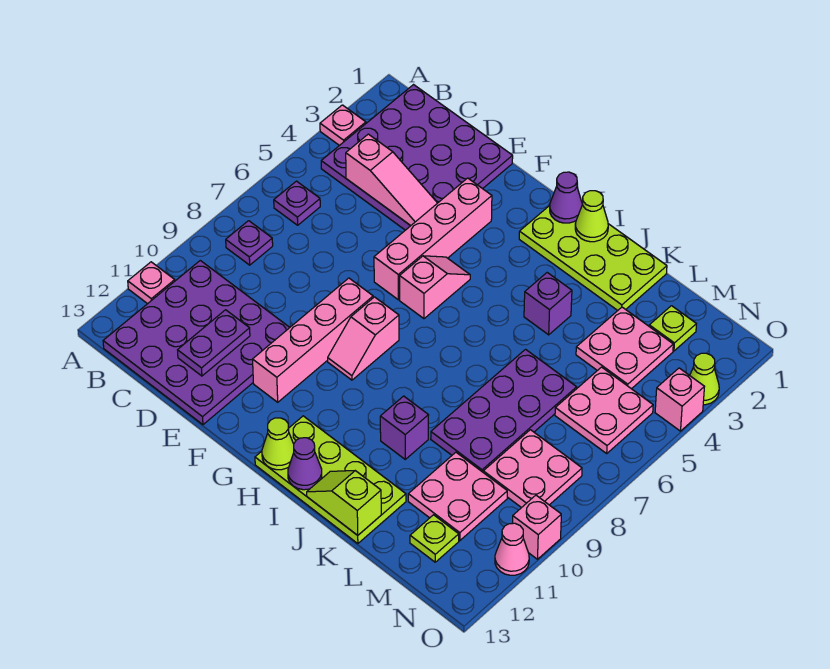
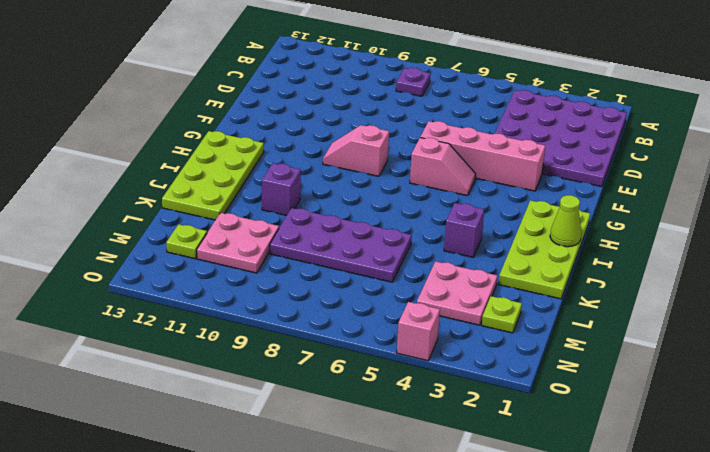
none -> pink 1x1 plate [320,105,366,146]
none -> pink 1x1 plate [128,262,175,304]
none -> purple 1x1 plate [274,181,320,225]
none -> purple 4x4 plate [103,261,290,425]

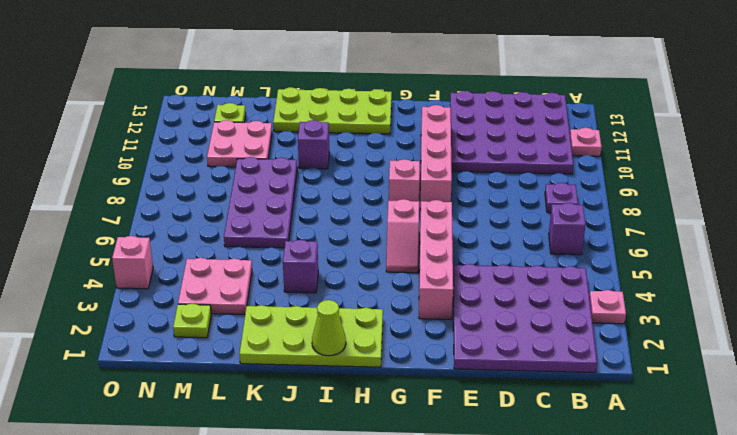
purple 1x1 brick [549,203,586,255] -> purple 1x1 plate [274,181,320,225]
none -> pink 2x2 plate [555,367,653,453]
none -> pink 2x2 plate [483,430,582,508]
none -> lime 1x1 cone [690,353,719,405]
none -> pink 1x1 brick [512,495,561,559]

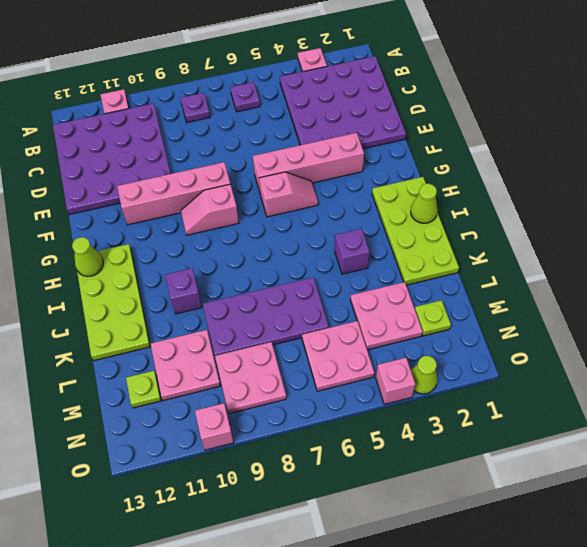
none -> pink 1x1 cone [495,523,529,575]
none -> pink 1x3 slope [346,134,437,226]
none -> purple 1x2 plate [178,310,250,376]
none -> purple 1x1 cone [550,172,582,223]

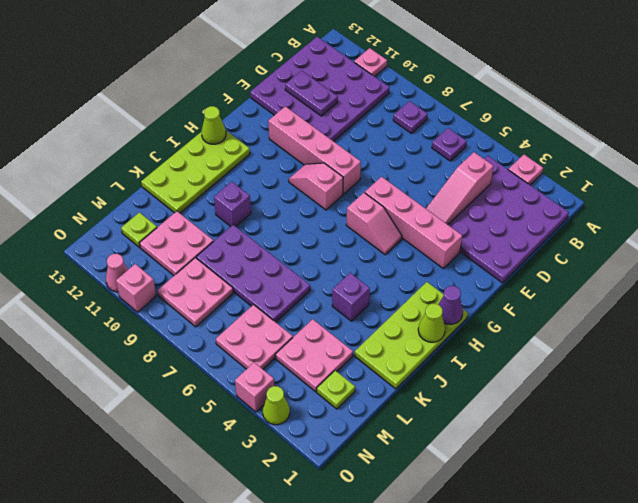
none -> purple 1x1 cone [288,438,322,490]
none -> lime 1x2 slope [307,471,381,535]

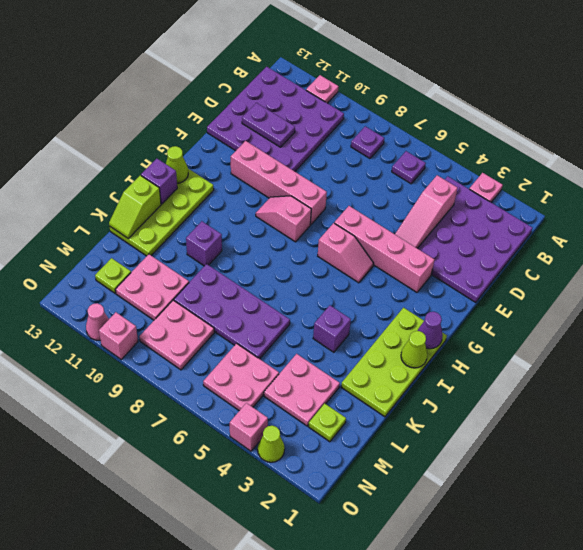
purple 1x1 brick [141,159,177,204] -> purple 1x1 cone [288,438,322,490]
lime 1x2 slope [109,175,161,239] -> lime 1x2 slope turned to [307,471,381,535]

